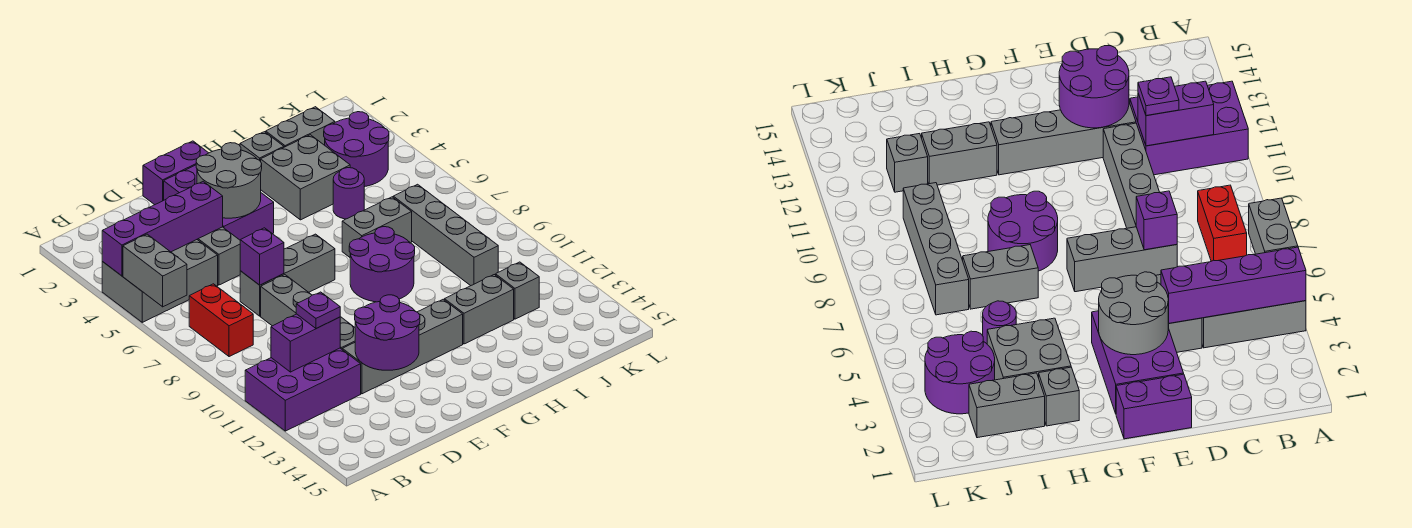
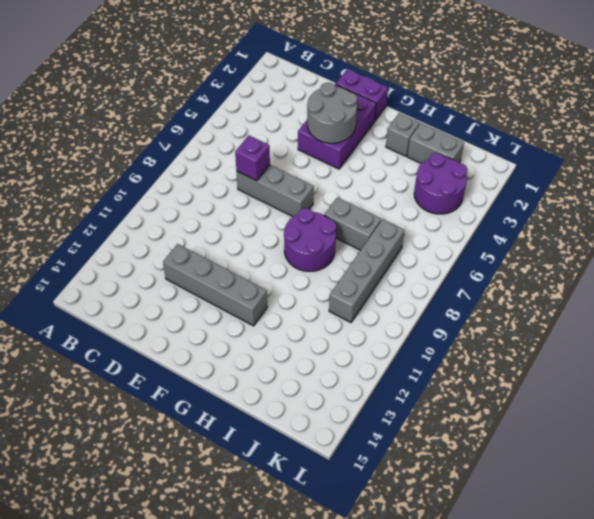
none -> grey 2x3 brick [102,240,218,322]
none -> purple 2x3 brick [245,348,361,431]
none -> red 1x2 brick [189,284,253,357]

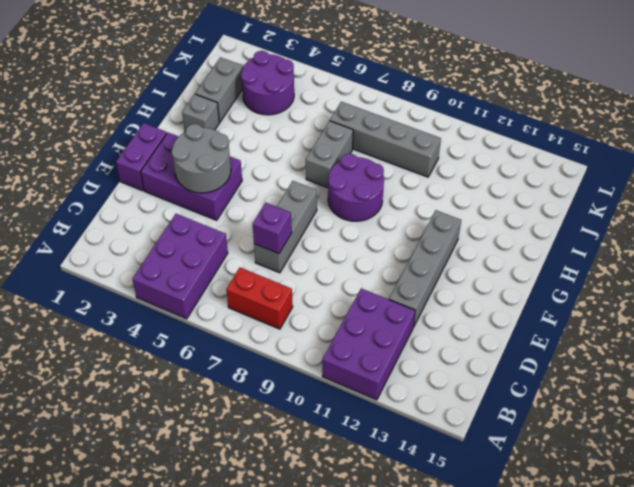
purple 2x3 brick [132,214,228,319] -> grey 2x3 brick [102,240,218,322]
none -> grey 1x2 brick [197,227,240,285]
none -> grey 1x4 brick [261,275,355,349]
none -> grey 2x2 brick [261,135,350,220]

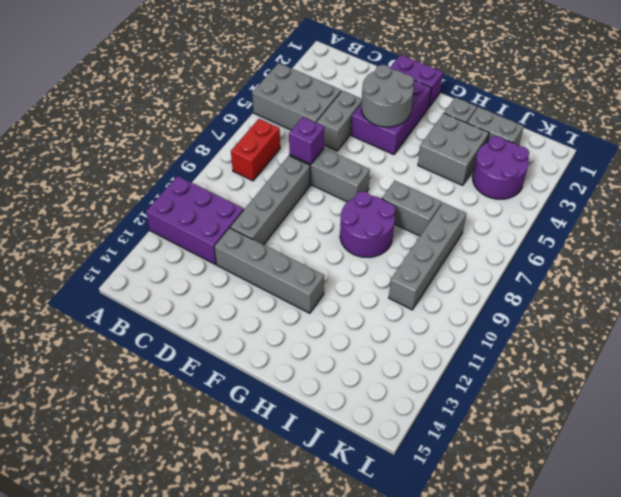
none -> grey 1x2 brick [445,275,514,344]
none -> purple 1x1 round brick [333,168,364,219]
none -> grey 1x1 brick [496,262,539,319]

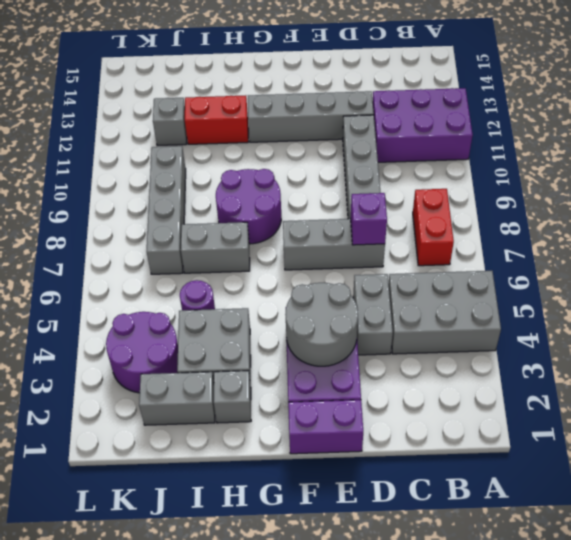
red 1x2 brick [185,95,248,144] -> grey 1x2 brick [445,275,514,344]
none -> purple 1x4 brick [102,181,223,276]
none -> grey 1x2 brick [123,234,187,307]
none -> purple 1x2 brick [271,314,340,372]

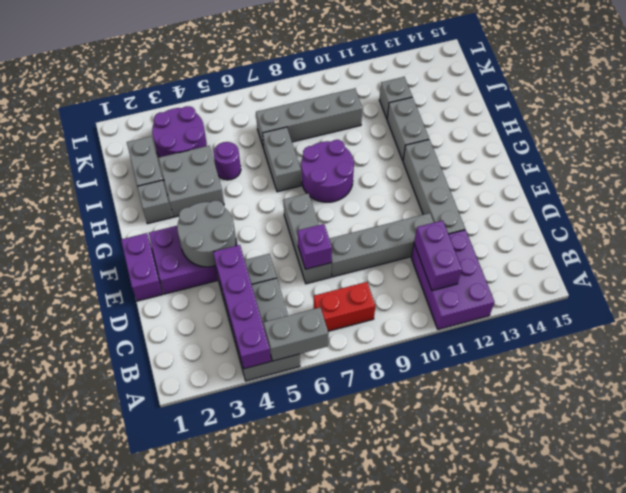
none -> purple 2x2 round brick [355,295,420,370]
none -> purple 1x1 plate [296,292,340,329]

